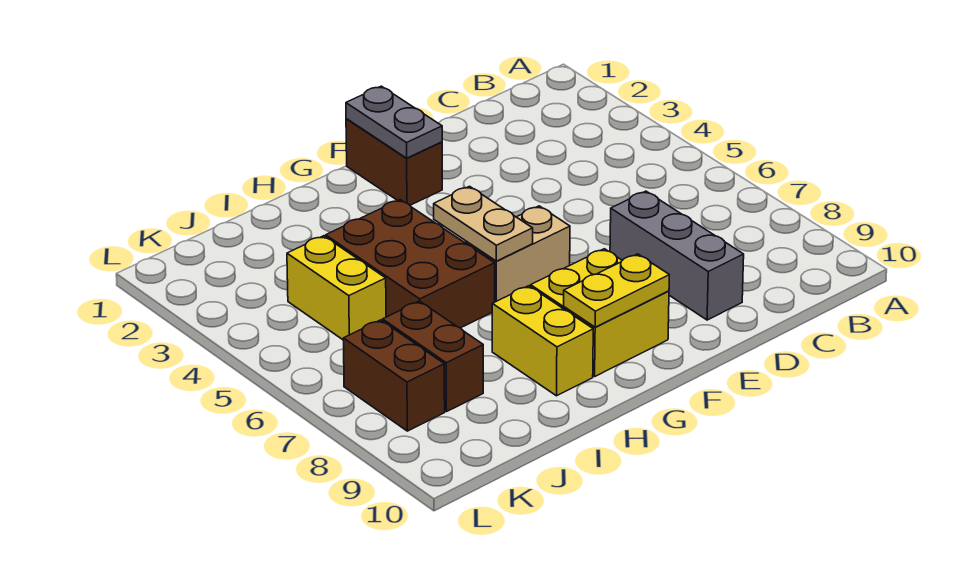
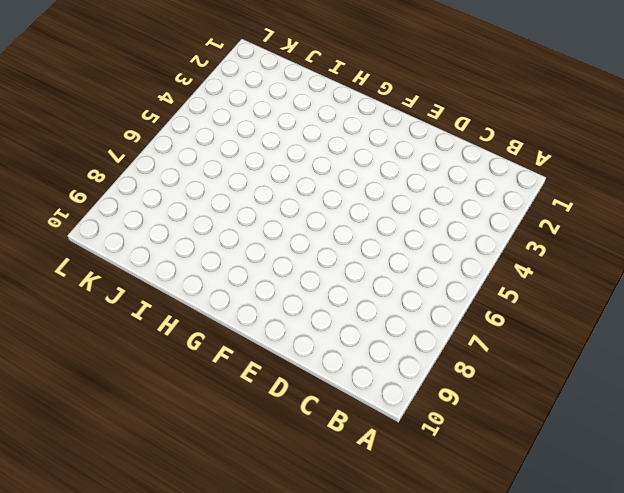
none -> grey 1x3 brick [610,191,744,320]
none -> brown 1x2 brick [346,119,442,205]
none -> tan 1x2 brick [466,206,570,302]

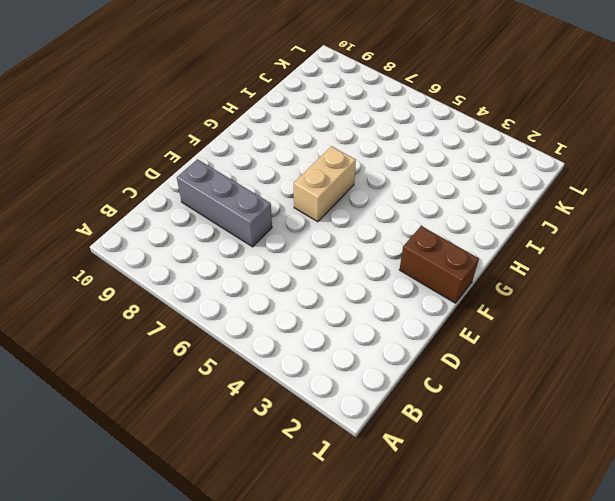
none -> yellow 2x2 brick [531,249,669,376]
none -> brown 2x3 brick [326,200,495,328]
none -> yellow 1x2 brick [492,286,593,396]

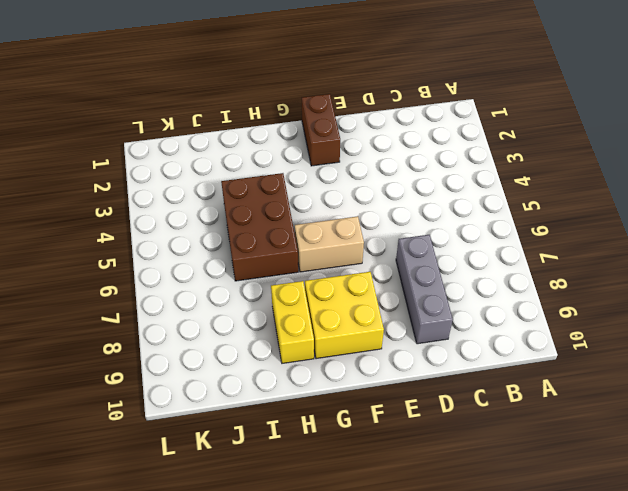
none -> yellow 1x2 brick [287,236,386,340]
none -> brown 1x2 brick [383,301,483,412]
none -> brown 1x2 brick [343,320,445,431]

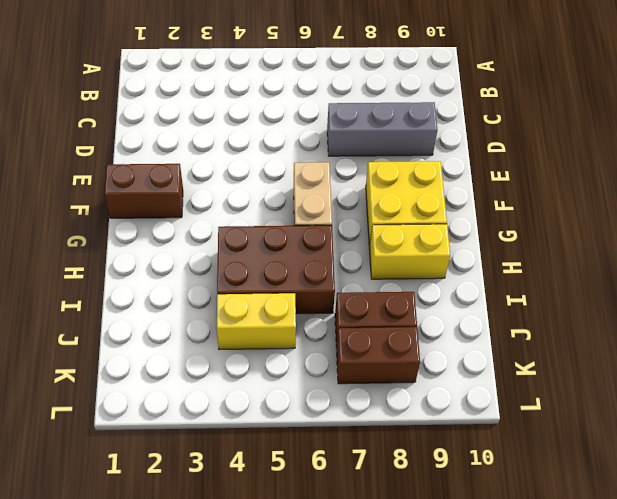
none -> grey 1x2 plate [346,86,442,158]
none -> yellow 1x2 plate [564,254,669,327]
none -> tan 1x2 plate [434,186,533,261]

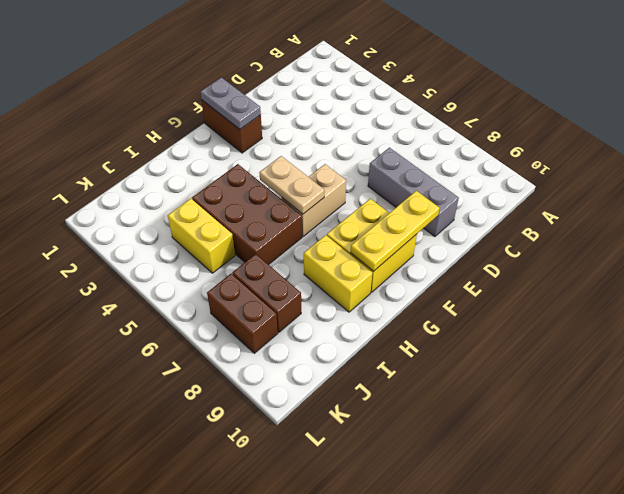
yellow 1x3 plate [351,191,440,271] -> yellow 1x2 plate [564,254,669,327]

